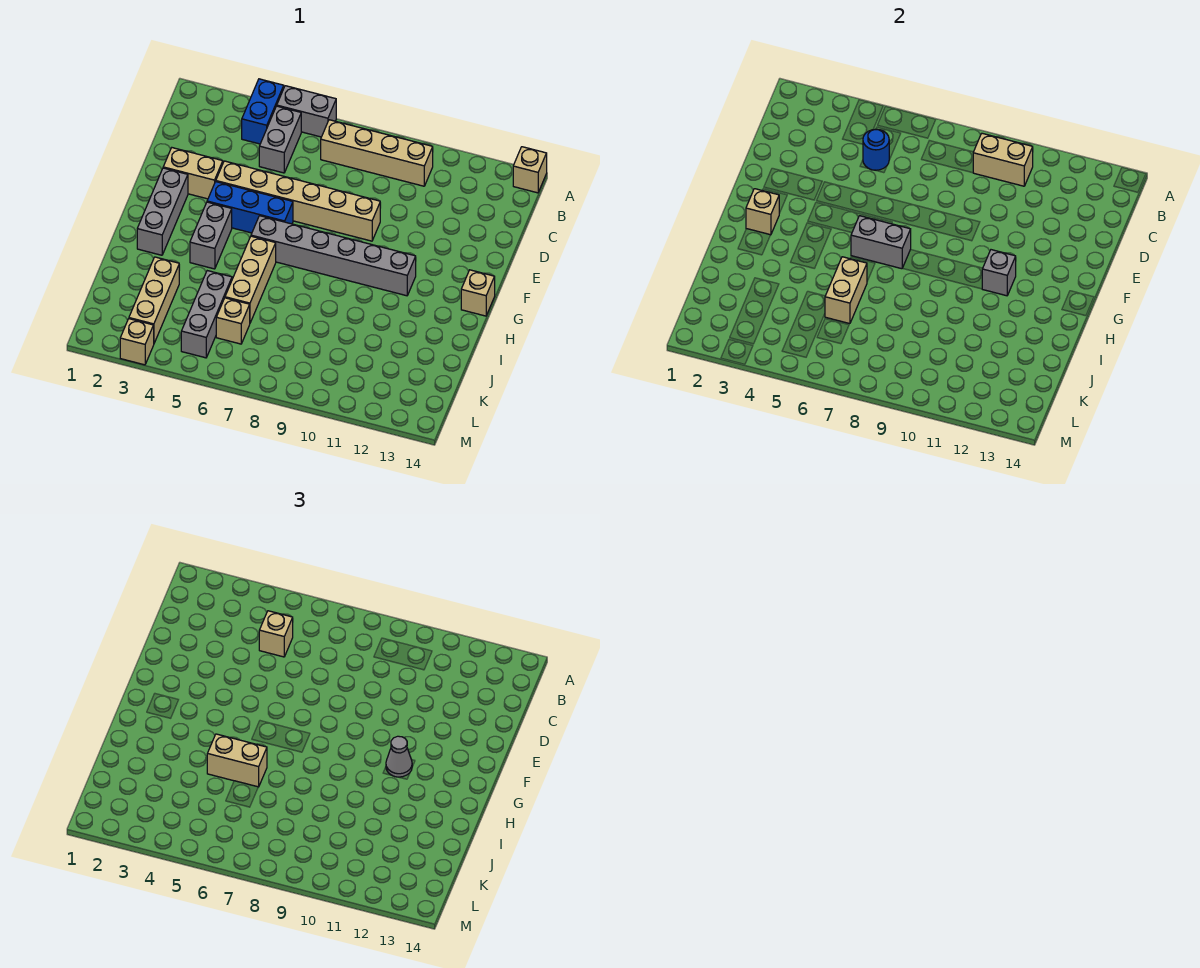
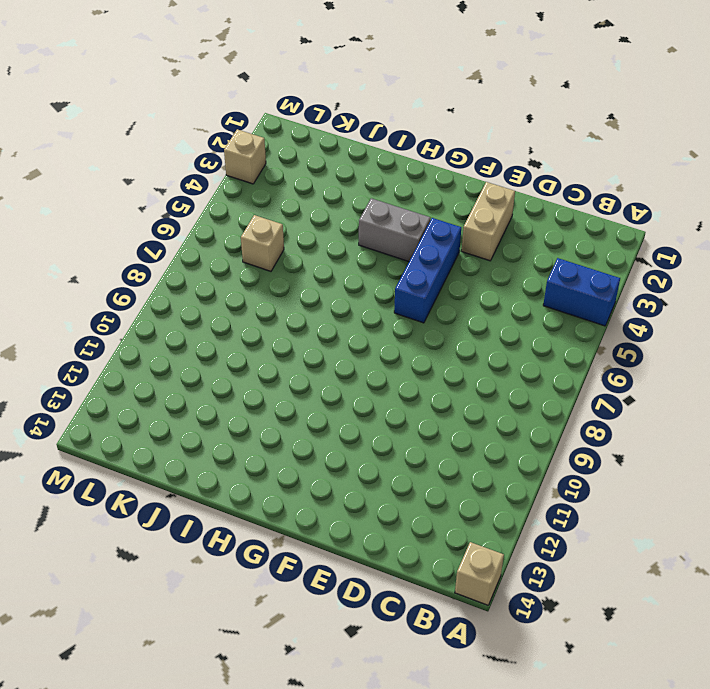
none -> grey 1x2 brick [277,86,336,137]
none -> grey 1x2 brick [259,106,301,173]
none -> tan 1x4 brick [321,120,433,186]

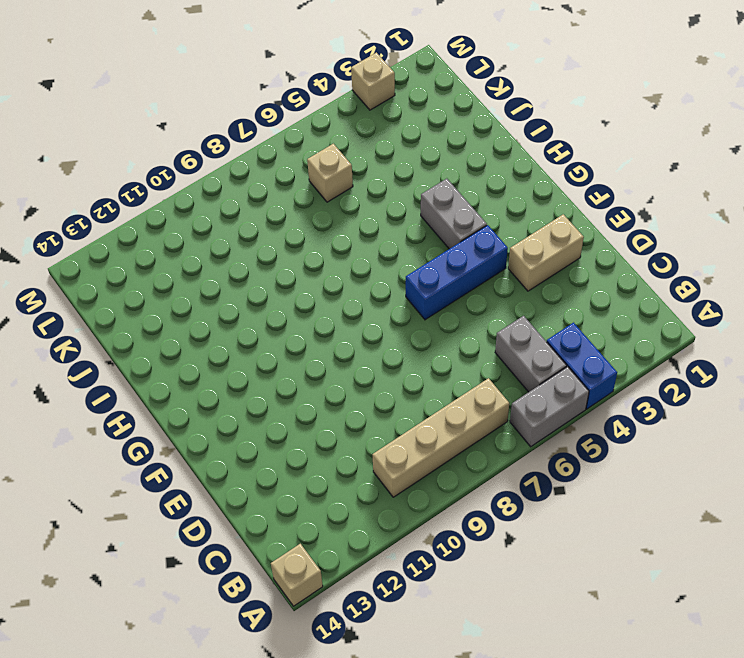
none -> tan 1x6 brick [216,161,380,241]
none -> grey 1x3 brick [137,168,188,255]
none -> grey 1x6 brick [251,216,416,296]

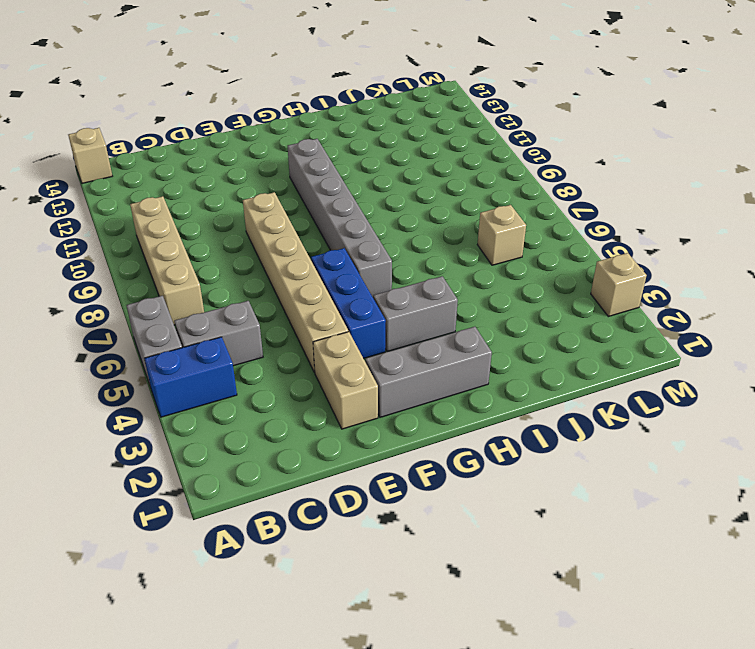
none -> tan 1x1 brick [461,270,495,316]
none -> tan 1x3 brick [225,236,276,323]
none -> tan 1x3 brick [129,257,179,343]

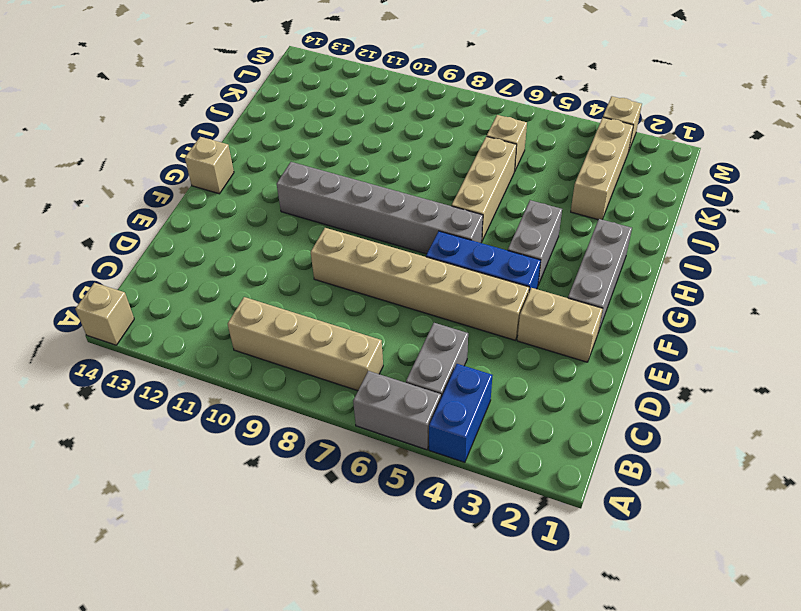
none -> grey 1x3 brick [181,271,232,358]
none -> tan 1x2 brick [973,133,1033,186]
none -> blue 1x1 round brick [863,129,889,170]

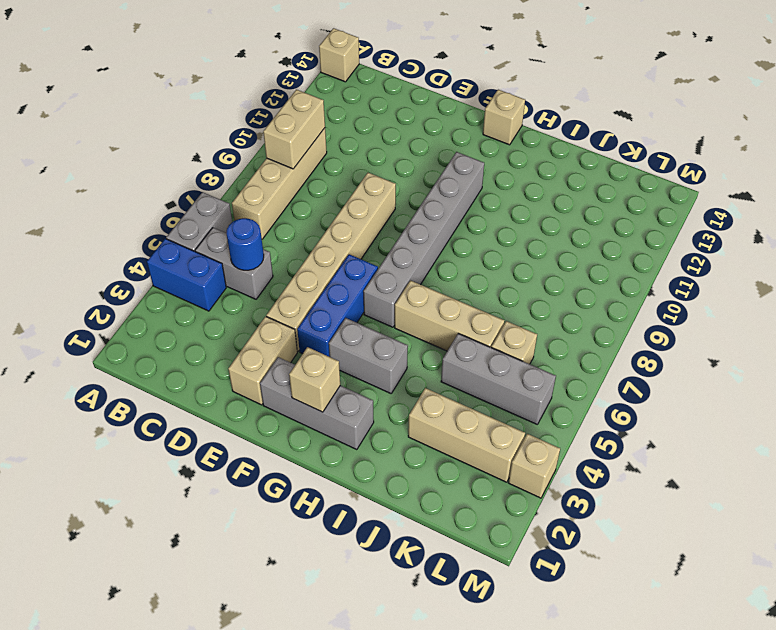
none -> grey 1x2 brick [851,216,911,269]
none -> grey 1x1 brick [982,250,1016,296]
none -> tan 1x2 brick [825,257,867,324]

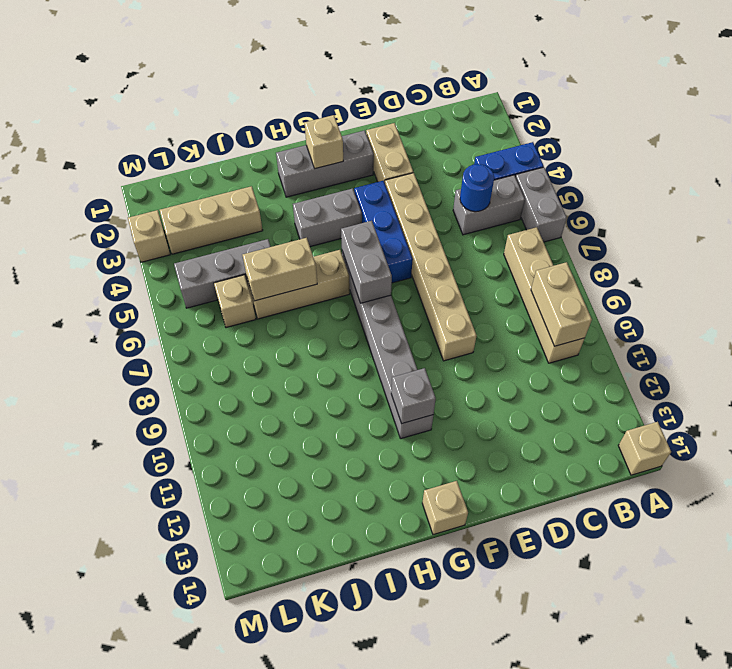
none -> tan 1x1 brick [259,611,293,657]
none -> grey 1x1 cone [386,736,412,777]
none -> tan 1x2 brick [207,734,267,787]

